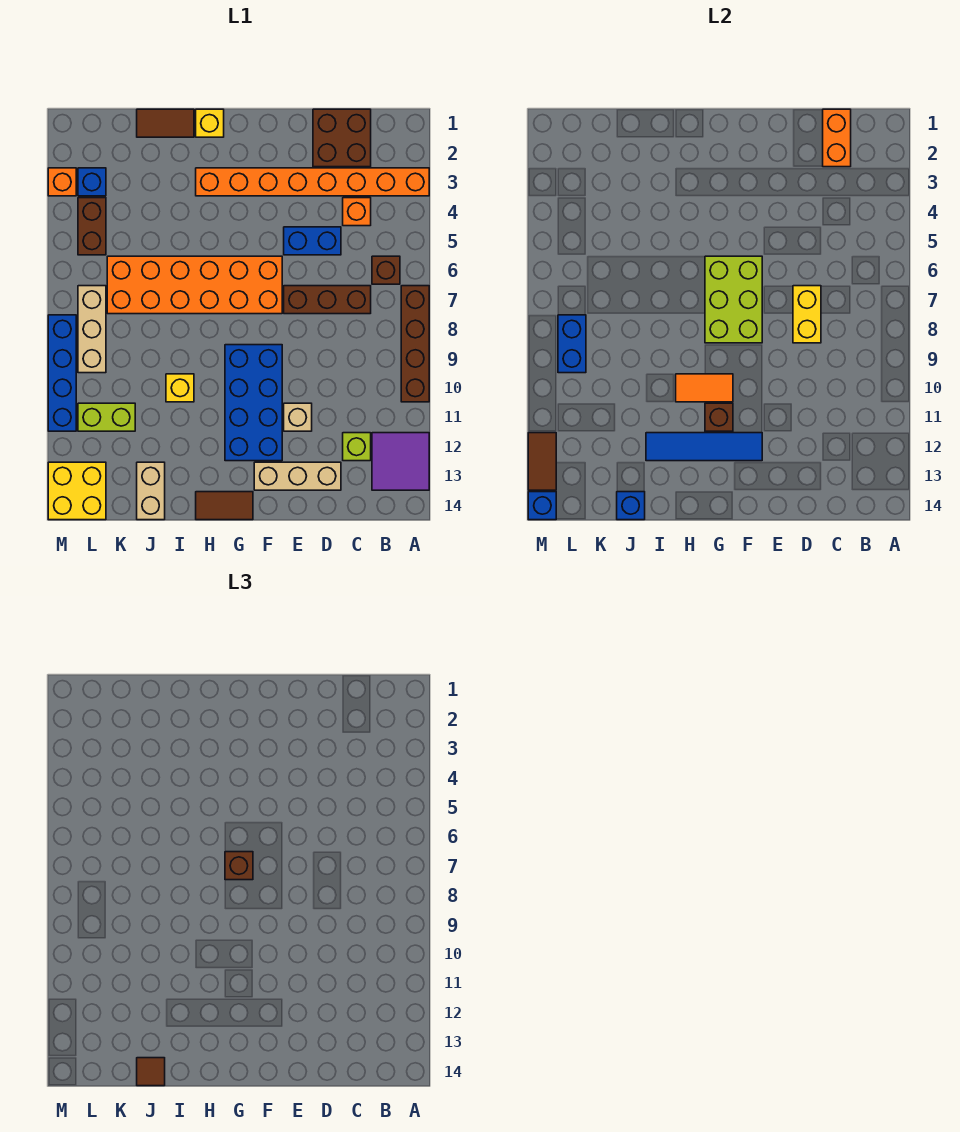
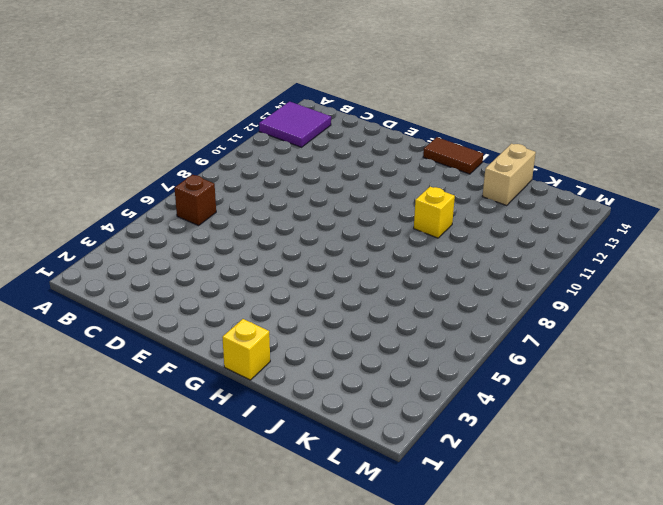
none -> orange 1x8 brick [196,168,429,196]
none -> brown 1x4 brick [401,286,429,402]
none -> brown 2x2 brick [313,109,371,167]
none -> orange 1x1 brick [343,198,371,226]

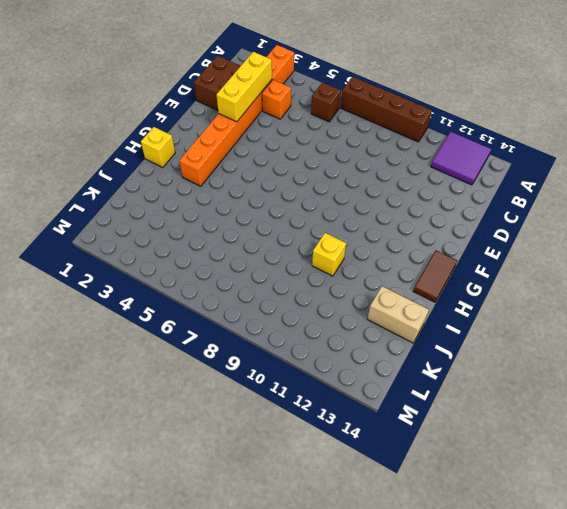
yellow 1x3 brick [217,52,272,122] -> none
none -> brown 1x3 brick [284,286,371,314]
none -> lime 1x1 brick [343,433,371,461]
none -> blue 1x2 brick [284,227,341,255]
none -> tan 1x3 brick [254,462,341,490]

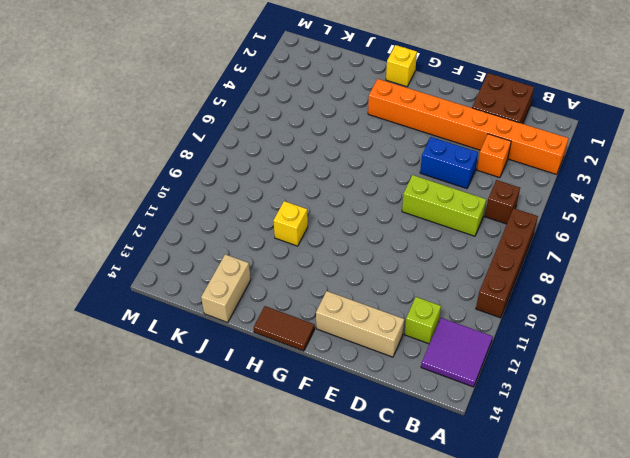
lime 1x3 brick [402,175,486,236] -> brown 1x3 brick [284,286,371,314]
none -> tan 1x1 brick [284,403,312,431]
none -> orange 2x6 brick [107,256,282,314]
none -> blue 2x4 brick [225,345,282,461]
none -> brown 1x2 tile [137,109,194,137]

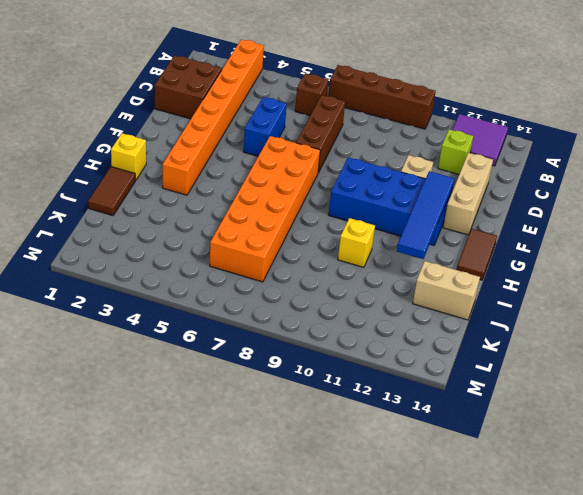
none -> orange 1x1 brick [343,198,371,226]
none -> lime 1x2 brick [78,403,135,431]
none -> blue 1x1 brick [78,168,106,196]
none -> brown 1x2 brick [78,198,106,255]

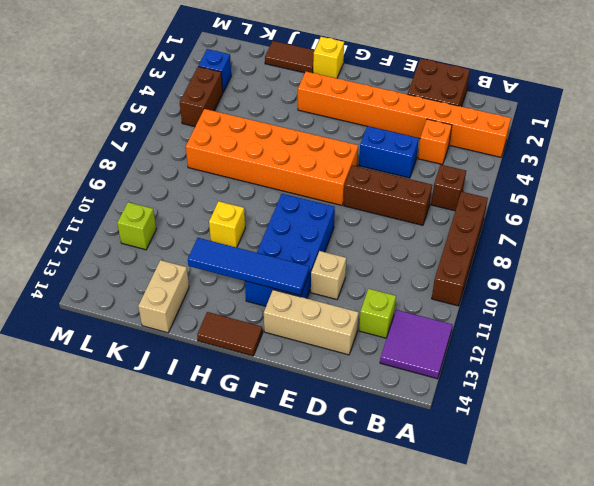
lime 1x1 brick [117,202,156,250] -> lime 1x2 brick [78,403,135,431]
none -> tan 1x3 brick [78,286,106,373]
none -> yellow 2x2 brick [48,462,106,520]
none -> orange 1x1 brick [48,168,76,196]
none -> blue 1x4 brick [48,315,76,431]

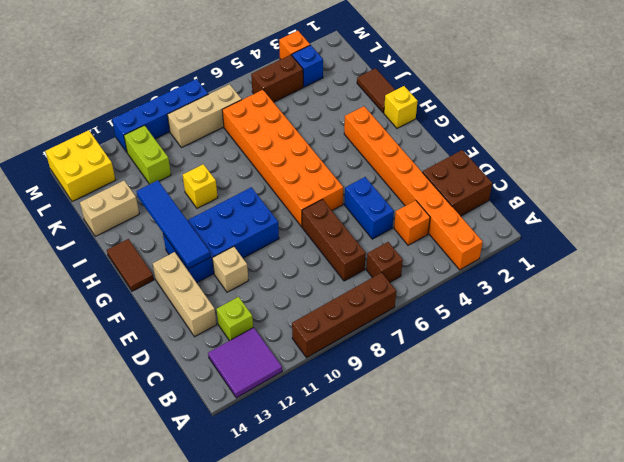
none -> orange 1x2 brick [823,109,851,167]
none -> yellow 1x2 brick [793,286,821,343]
none -> lime 2x3 brick [705,256,762,343]
none -> orange 1x2 tile [676,374,733,402]

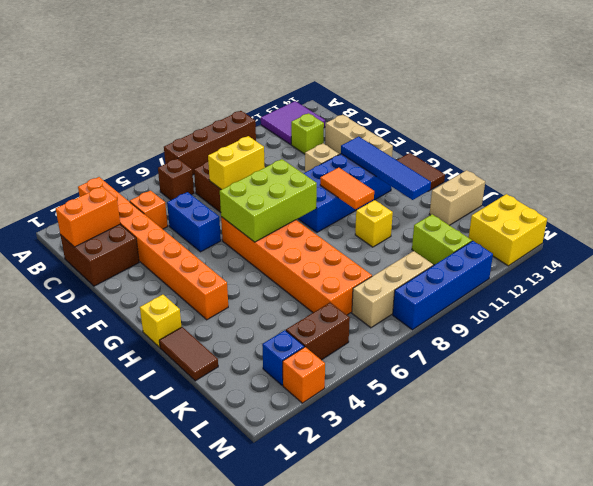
none -> brown 1x1 brick [705,403,733,431]
none -> blue 1x1 brick [617,492,645,520]
none -> blue 1x2 brick [558,315,586,373]
none -> brown 1x2 tile [528,433,556,490]

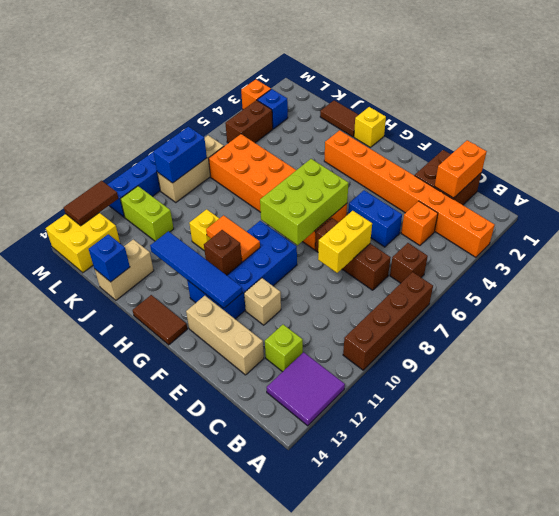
none -> blue 1x1 brick [528,492,556,520]
none -> brown 1x1 brick [225,852,253,880]
none -> brown 1x1 tile [137,1058,165,1086]

